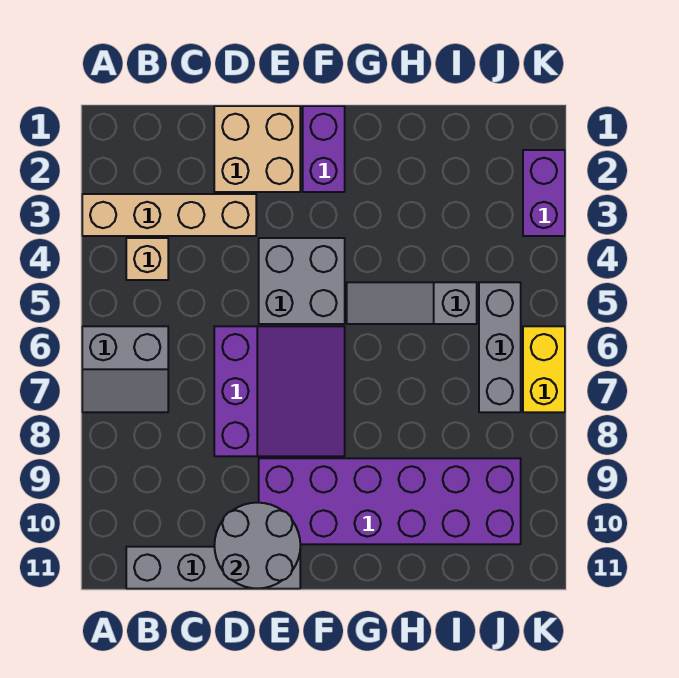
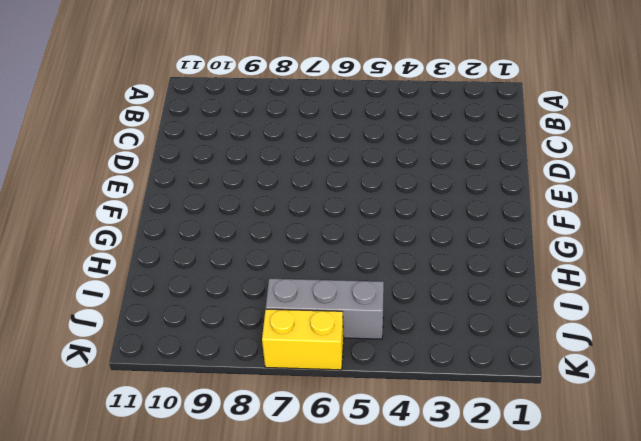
none -> tan 1x4 brick [82,194,256,236]
none -> grey 2x2 slope [82,326,168,412]
none -> tan 1x1 brick [126,238,168,280]

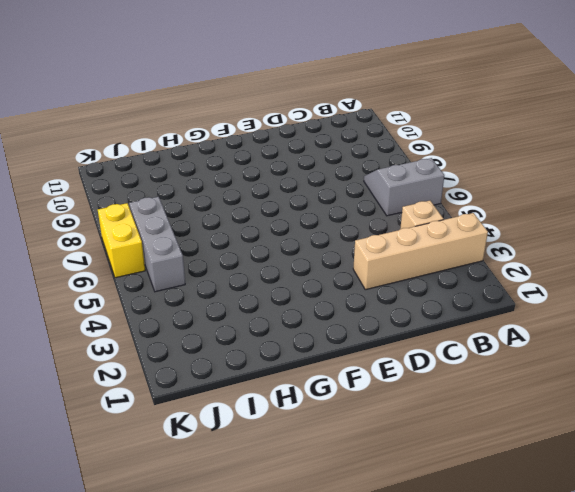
none -> grey 1x4 brick [126,547,300,589]
none -> tan 2x2 brick [214,106,300,192]
none -> purple 3x3 slope [214,326,345,456]

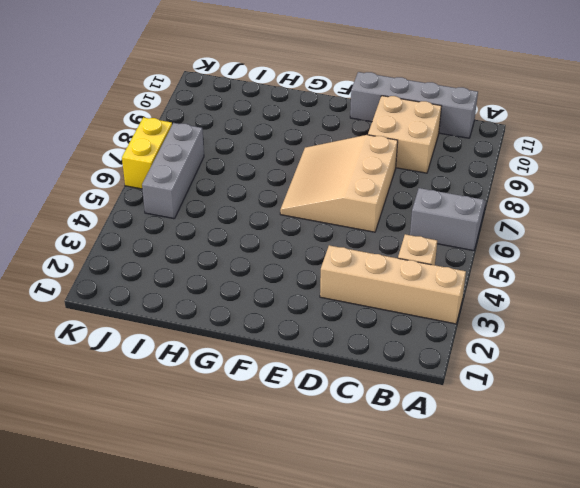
tan 2x2 brick [368,96,441,173] -> tan 2x2 brick moved to [214,106,300,192]
tan 3x3 slope [280,135,398,232] -> purple 3x3 slope [214,326,345,456]
none -> grey 2x2 brick [259,238,345,324]
none -> purple 2x6 brick [259,458,521,544]
none -> purple 1x2 brick [303,106,345,192]

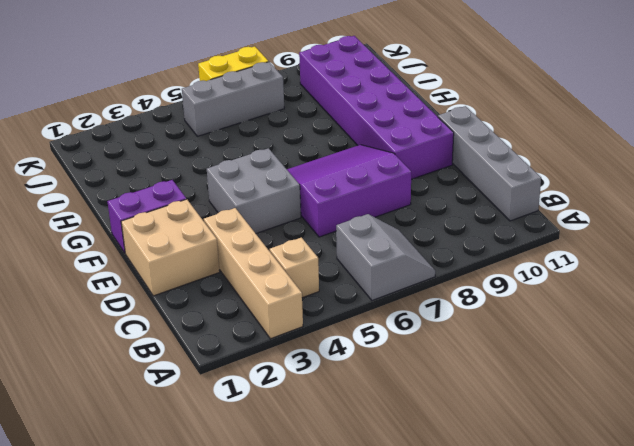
none -> grey 1x3 slope [347,282,477,324]
none -> purple 1x2 brick [523,150,565,236]
none -> grey 2x2 round brick [214,503,300,589]

